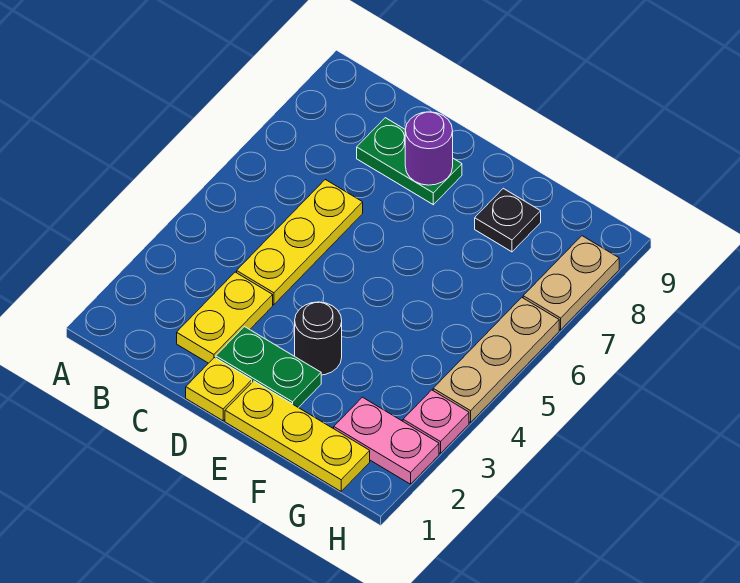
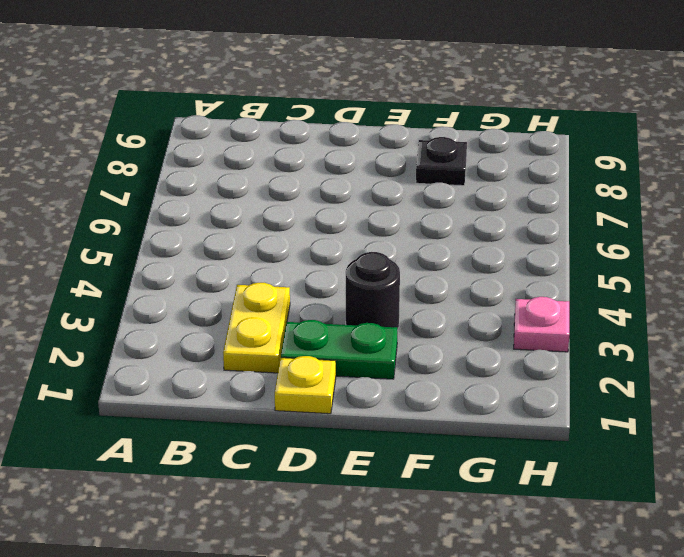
none -> yellow 1x3 plate [237,180,363,305]
none -> green 1x2 plate [357,118,462,205]
none -> yellow 1x3 plate [225,381,370,491]

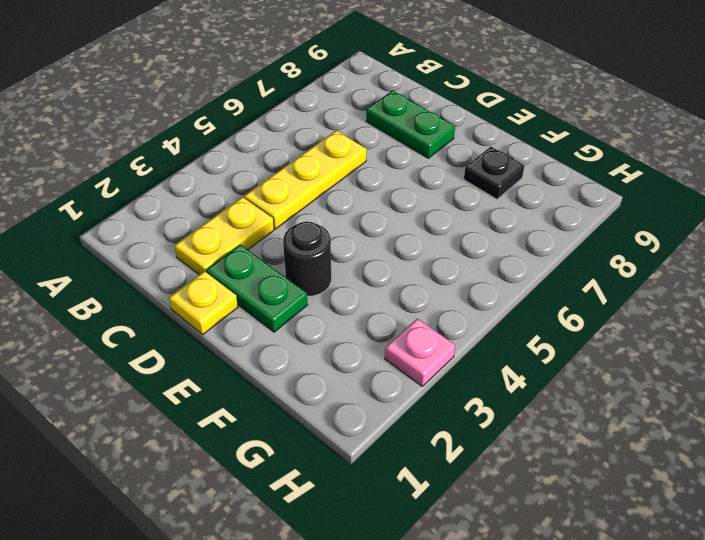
none -> yellow 1x3 plate [225,381,370,491]
none -> pink 1x2 plate [334,397,439,484]
none -> tan 1x3 plate [433,298,559,422]

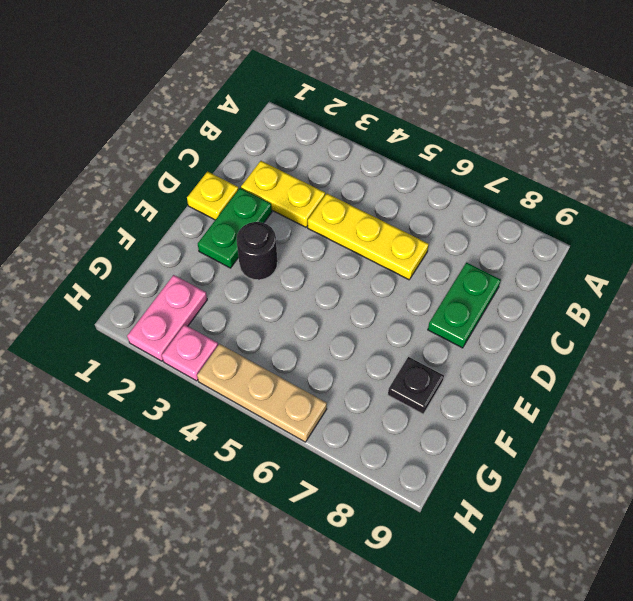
none -> yellow 1x3 plate [225,381,370,491]
none -> tan 1x2 plate [523,236,619,330]
none -> purple 1x1 round brick [405,112,453,185]

